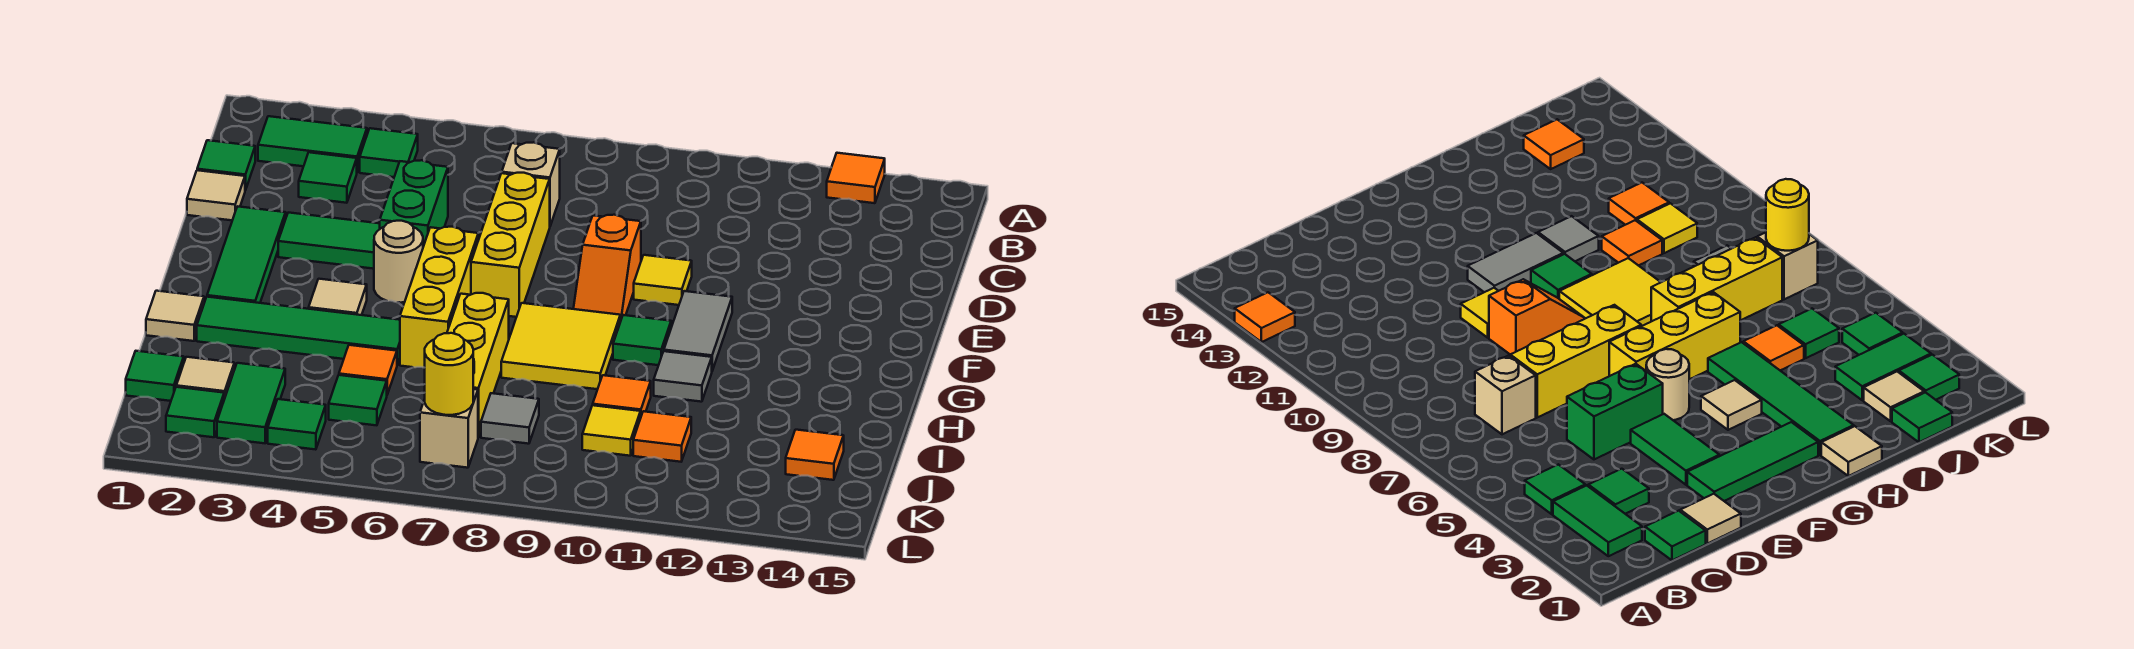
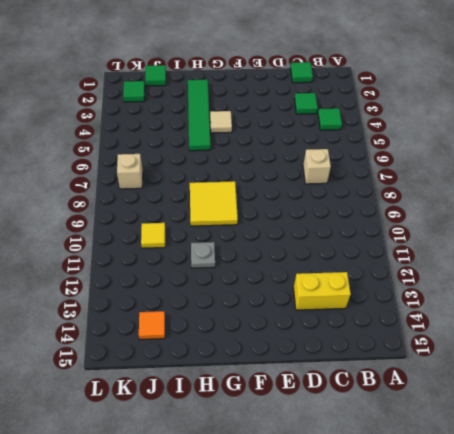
yellow 1x2 brick [293,272,351,310] -> none
grey 1x1 plate [191,242,215,268] -> grey 1x1 tile [654,351,712,402]
none -> orange 1x1 tile [827,153,885,203]
none -> green 1x2 tile [258,116,367,172]
none -> tan 1x1 tile [187,170,245,220]
none -> green 1x2 brick [380,160,448,247]

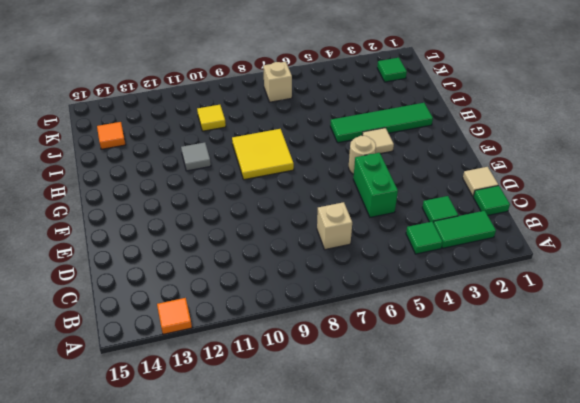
none -> yellow 1x3 brick [471,173,550,317]
none -> green 1x3 tile [207,206,286,303]
none -> green 1x2 tile [278,213,380,269]
none -> orange 1x2 slope [573,215,641,322]

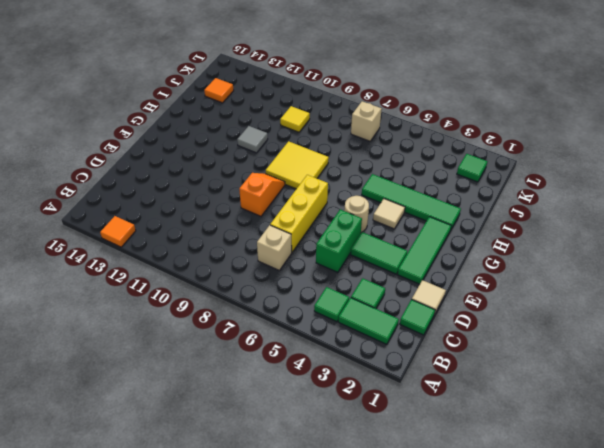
none -> yellow 1x1 tile [634,255,692,305]
none -> yellow 1x3 brick [400,227,478,368]
none -> grey 1x2 tile [664,291,732,371]
none -> green 1x1 tile [613,315,671,365]

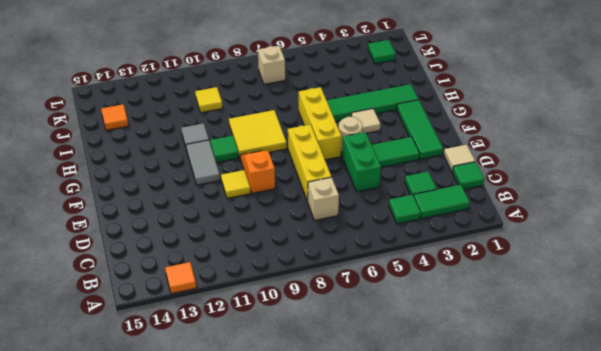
none -> tan 1x1 tile [146,291,204,341]
none -> yellow 1x3 brick [447,293,509,437]
none -> orange 1x1 tile [339,345,397,394]
none -> orange 1x1 tile [593,375,651,416]

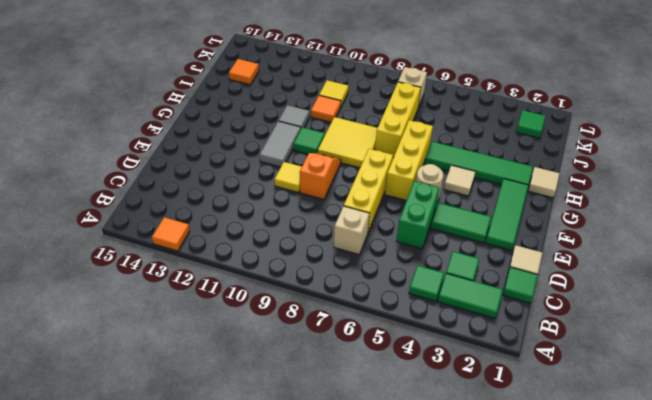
none -> orange 1x1 tile [339,345,397,394]
none -> green 1x1 tile [126,351,184,401]
none -> tan 1x1 tile [176,357,234,399]
none -> green 1x2 tile [217,363,285,443]

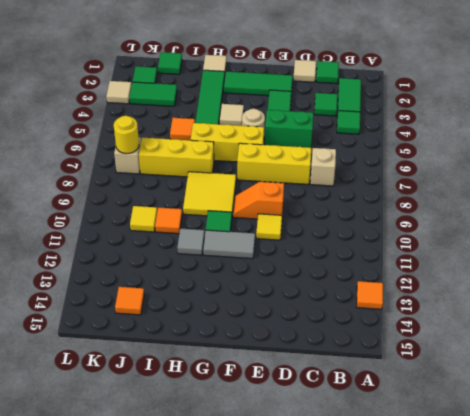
tan 1x1 tile [106,81,132,104] -> tan 1x1 tile moved to [176,357,234,399]
none -> green 1x1 tile [329,375,387,425]
none -> grey 1x1 tile [481,393,539,444]
none -> orange 1x1 tile [633,411,691,462]
none -> green 1x1 tile [268,399,326,450]

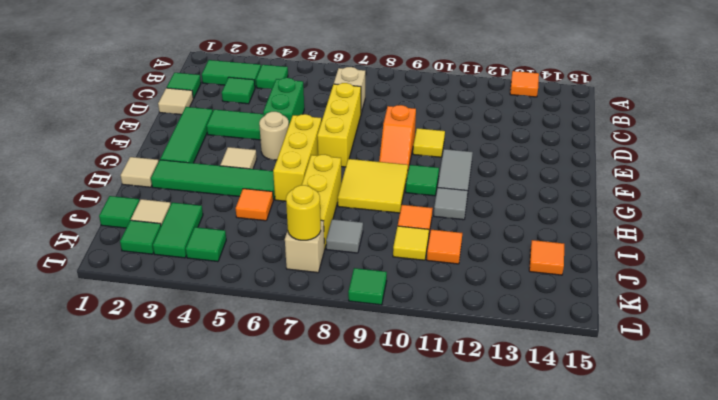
green 1x1 tile [348,268,387,305] -> green 1x1 tile moved to [329,375,387,425]

